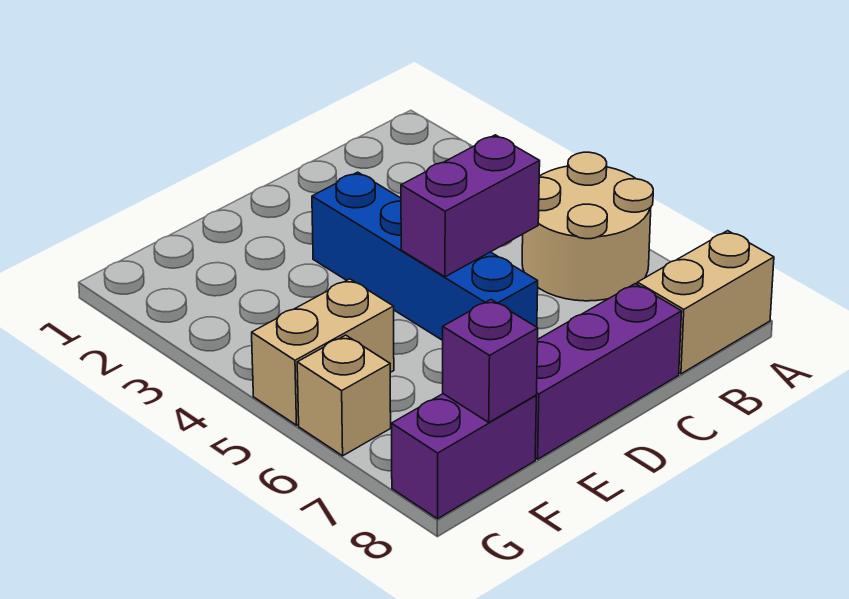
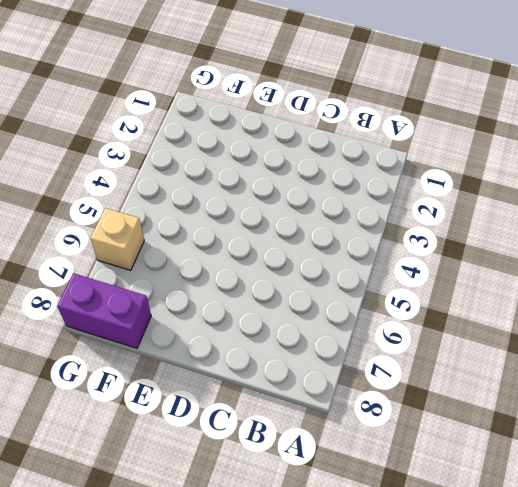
none -> tan 2x2 round brick [522,152,653,301]
none -> tan 1x2 brick [637,231,774,374]

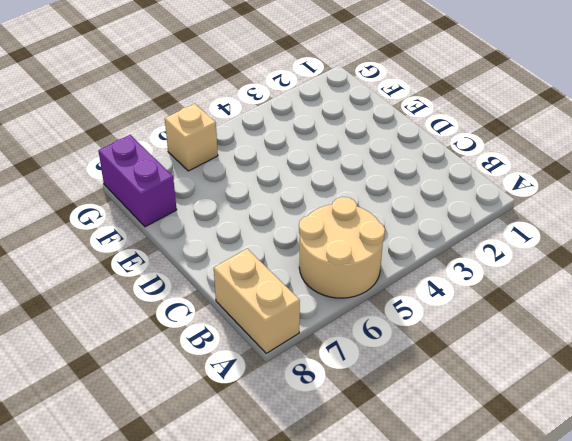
none -> purple 1x3 brick [535,284,682,459]
none -> blue 1x4 brick [312,172,538,340]

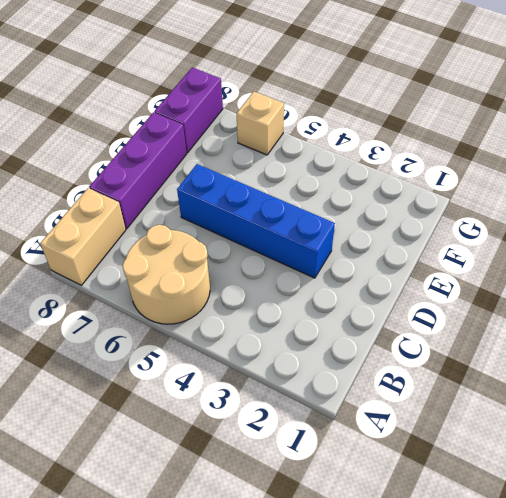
none -> tan 1x2 brick [252,279,394,425]
none -> purple 1x2 brick [401,135,540,277]

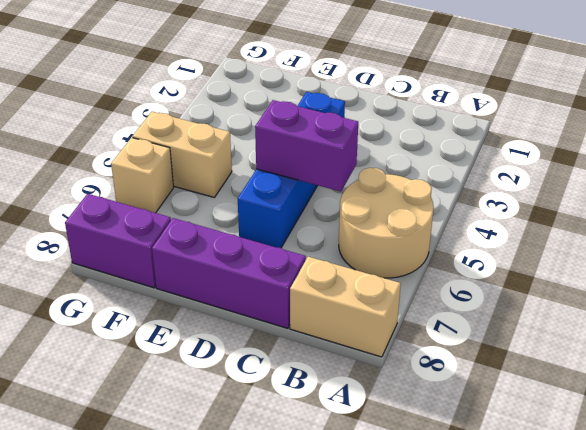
none -> purple 1x1 brick [443,300,538,422]

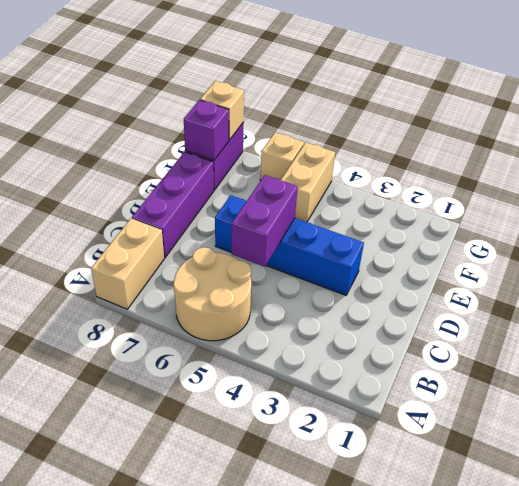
tan 1x1 brick [200,81,244,140] -> none

